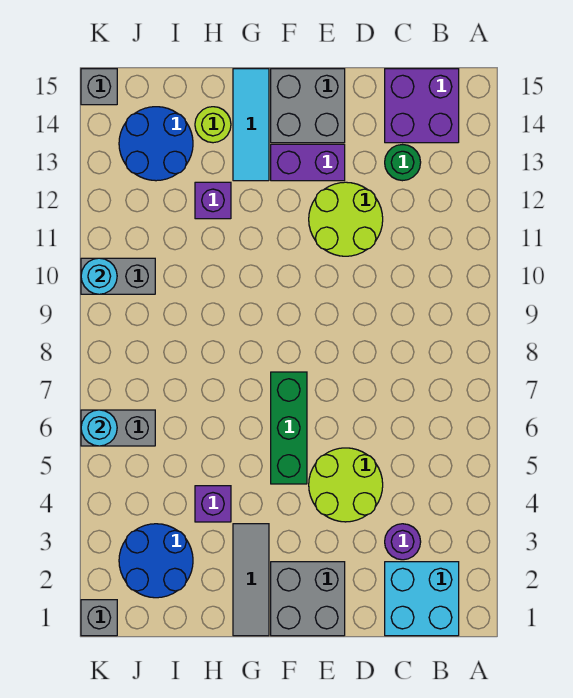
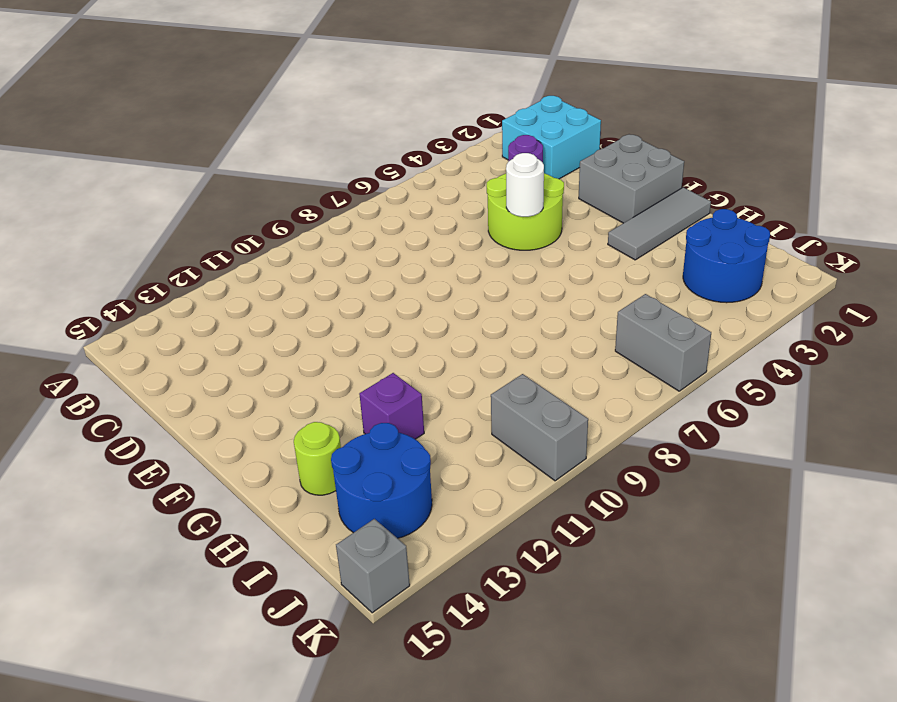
white 1x1 round brick [506,153,544,217] -> none
none -> purple 2x2 brick [385,69,459,143]
none -> green 1x1 round brick [385,145,421,181]
none -> lime 2x2 round brick [309,182,383,256]

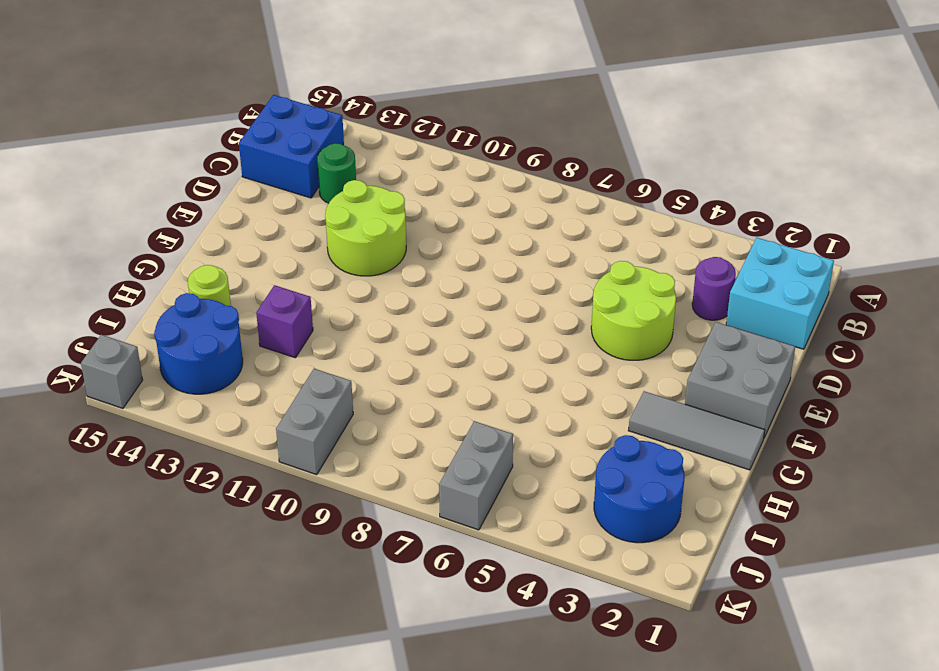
blue 2x2 brick [239,95,344,198] -> purple 2x2 brick [385,69,459,143]
none -> purple 1x2 brick [271,144,345,181]
none -> grey 2x2 brick [271,69,345,143]
none -> green 1x3 brick [271,372,307,484]

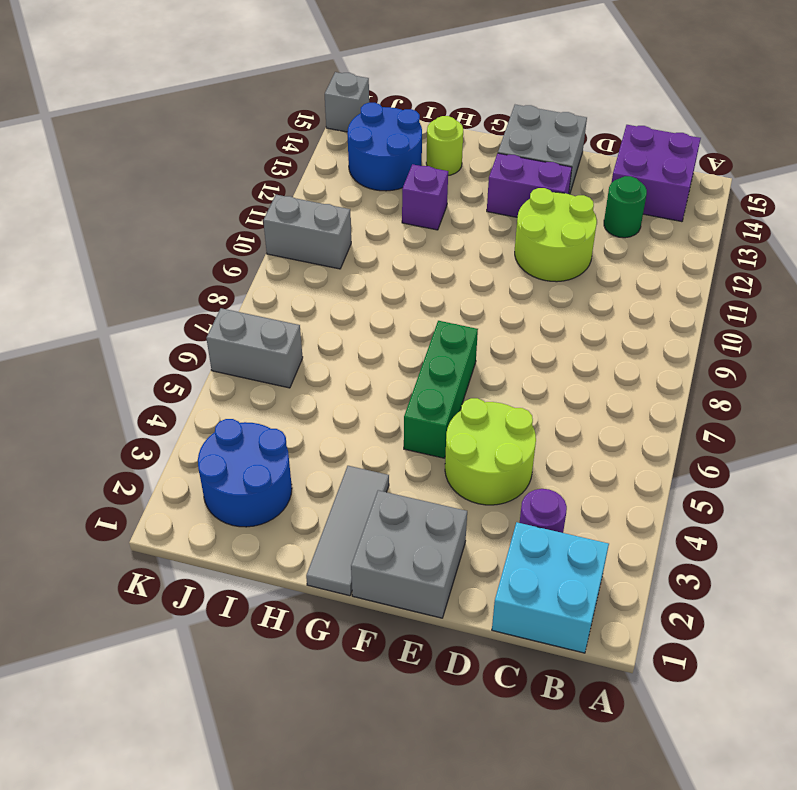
none -> cyan 1x3 tile [233,69,269,181]
none -> purple 1x1 brick [195,486,231,522]
none -> grey 1x1 brick [81,600,117,636]

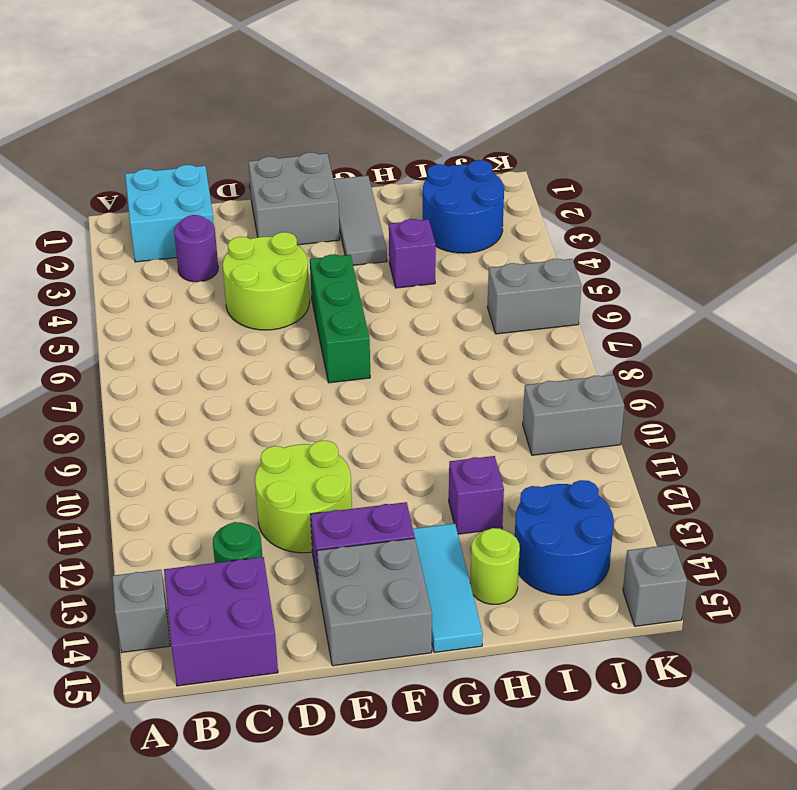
grey 1x1 brick [112,570,170,652] -> grey 1x1 brick moved to [81,600,117,636]
none -> cyan 1x1 round brick [81,410,117,446]
none -> cyan 1x1 round brick [81,258,117,294]

